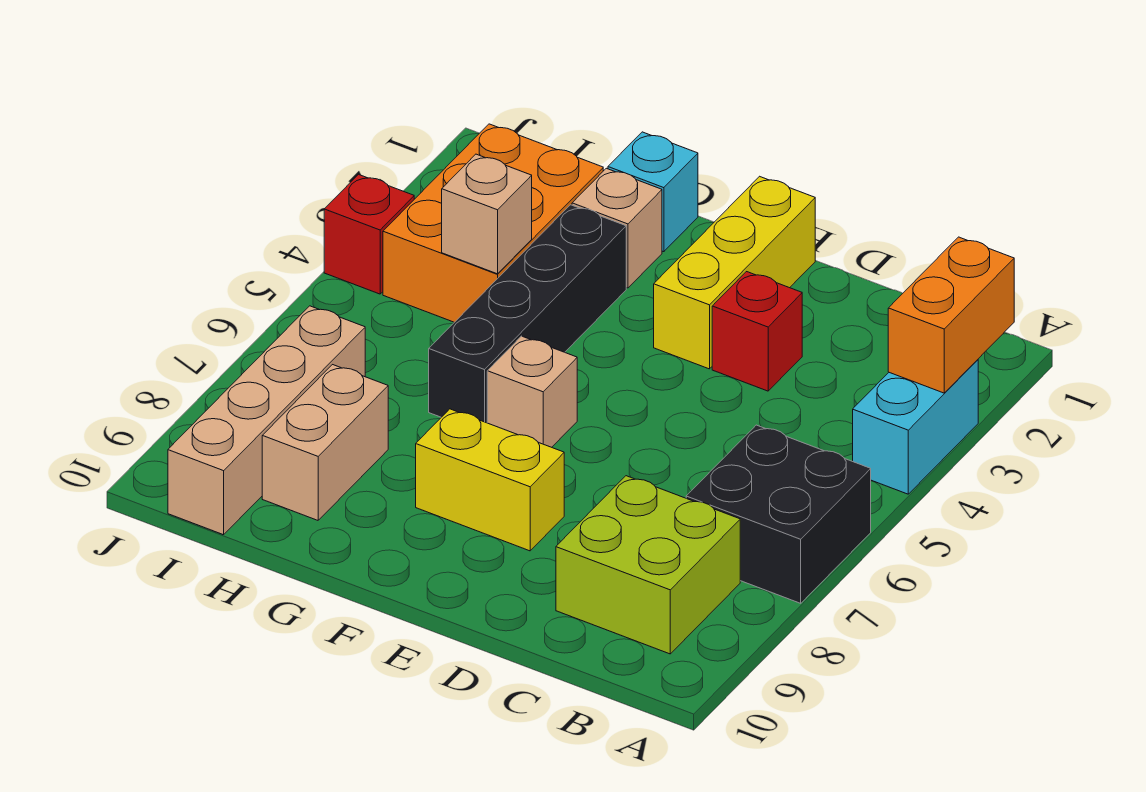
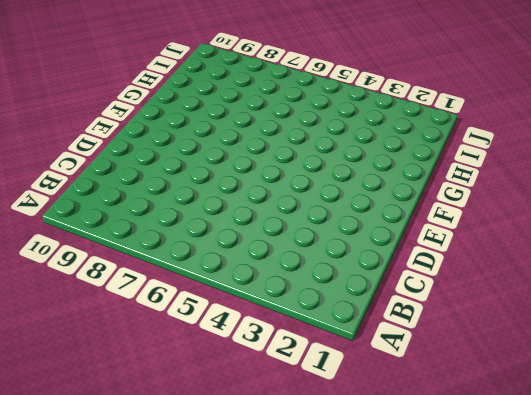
none -> cyan 1x2 brick [853,360,978,494]
none -> black 2x2 brick [686,425,871,603]
none -> lime 2x2 brick [556,476,740,654]

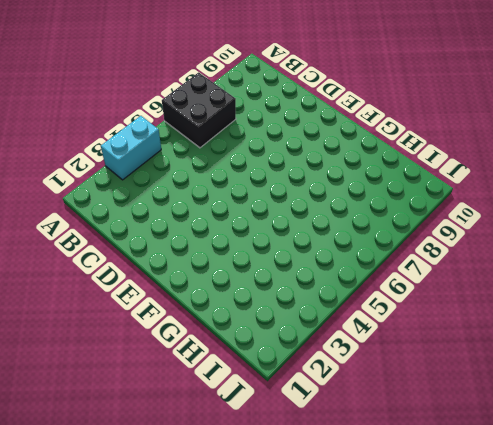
none -> lime 2x2 brick [556,476,740,654]
none -> red 1x1 brick [712,272,802,391]
none -> yellow 1x3 brick [654,176,815,369]

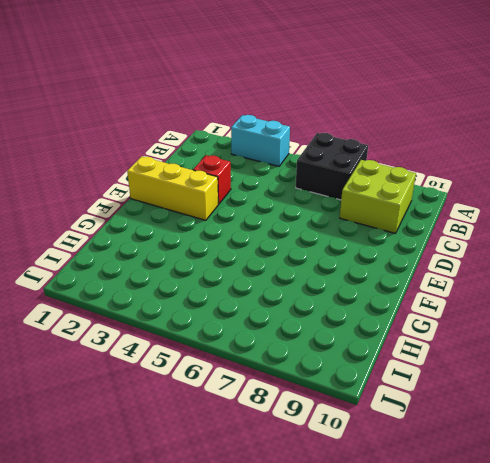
none -> yellow 1x2 brick [416,409,564,551]
none -> tan 1x1 brick [487,336,577,447]
none -> cyan 1x1 brick [608,132,698,252]

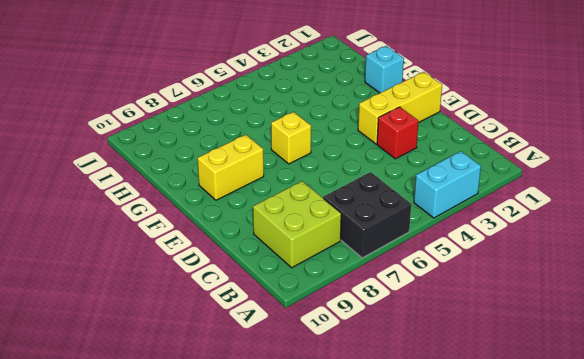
yellow 1x1 brick [271,112,311,164] -> tan 1x1 brick [487,336,577,447]
yellow 1x2 brick [198,135,264,200] -> yellow 1x2 brick turned to [416,409,564,551]
none -> tan 1x1 brick [572,168,662,288]
none -> black 1x4 brick [429,205,626,423]
none -> orange 2x3 brick [383,124,603,322]

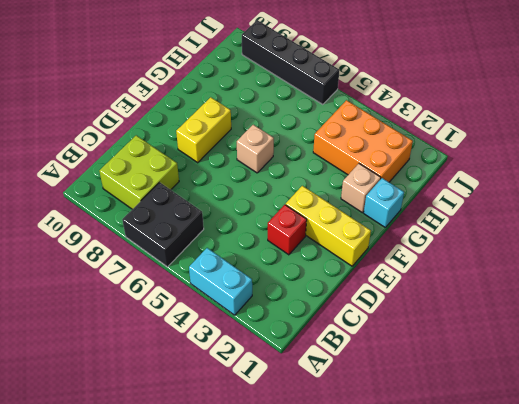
black 1x4 brick [242,20,340,105] -> black 1x4 brick moved to [429,205,626,423]
none -> tan 1x2 brick [262,365,388,520]
none -> tan 1x4 brick [168,306,365,535]
none -> red 1x1 brick [324,174,414,294]

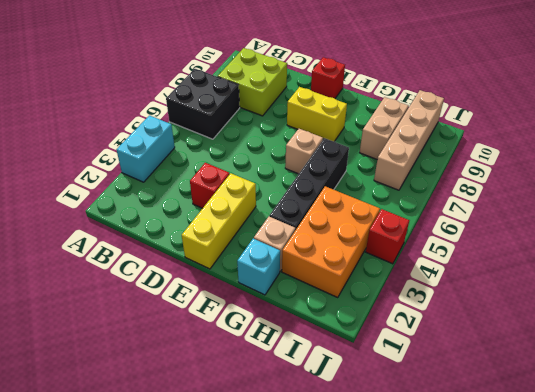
red 1x1 brick [311,57,345,98] -> none
none -> orange 1x2 brick [888,237,1014,393]
none -> tan 1x1 brick [442,154,532,274]

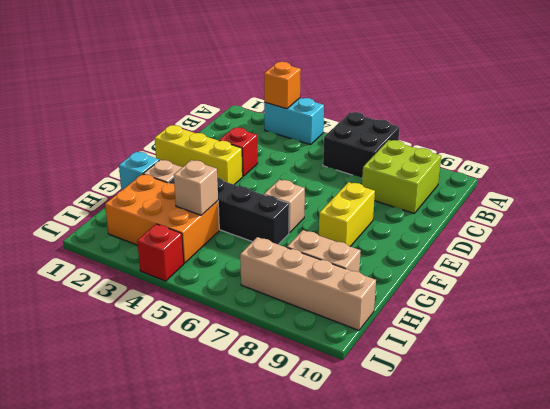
orange 1x1 brick [264,62,301,109] -> orange 1x2 brick [888,237,1014,393]

